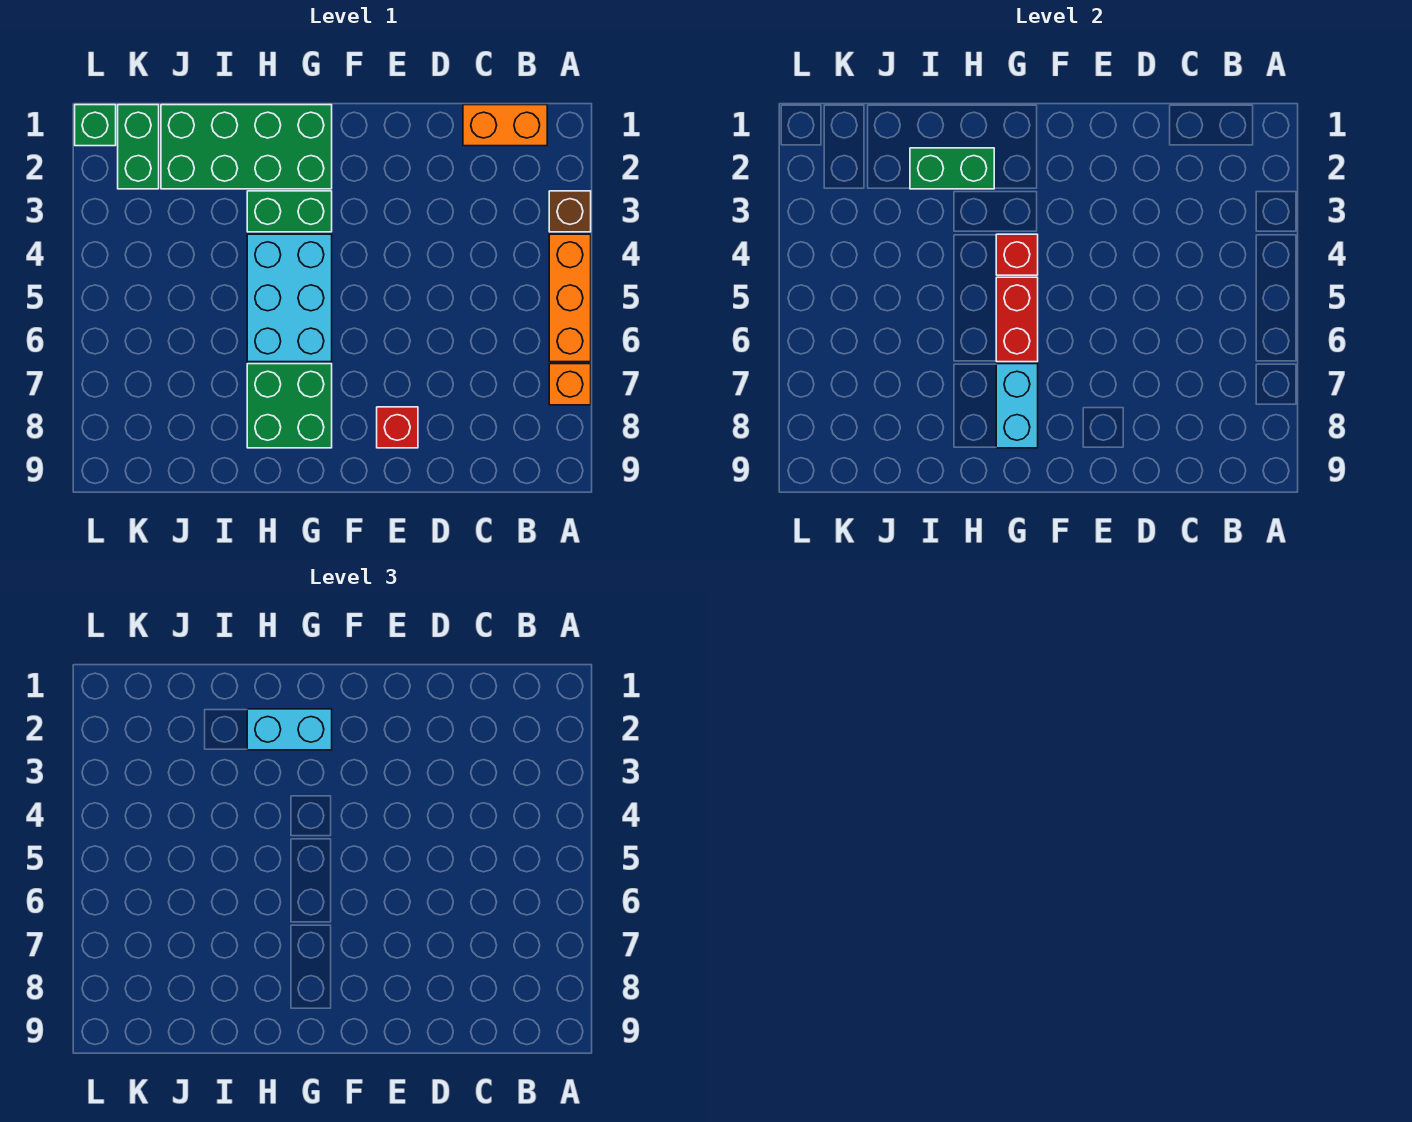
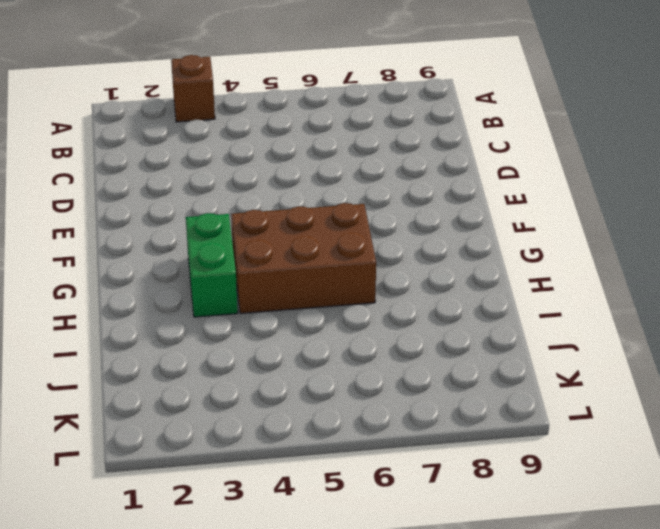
brown 2x3 brick [231,203,376,313] -> cyan 2x3 brick [247,234,332,362]
none -> orange 1x3 brick [549,234,591,362]
none -> orange 1x1 brick [549,364,591,405]
none -> orange 1x2 brick [463,105,547,146]

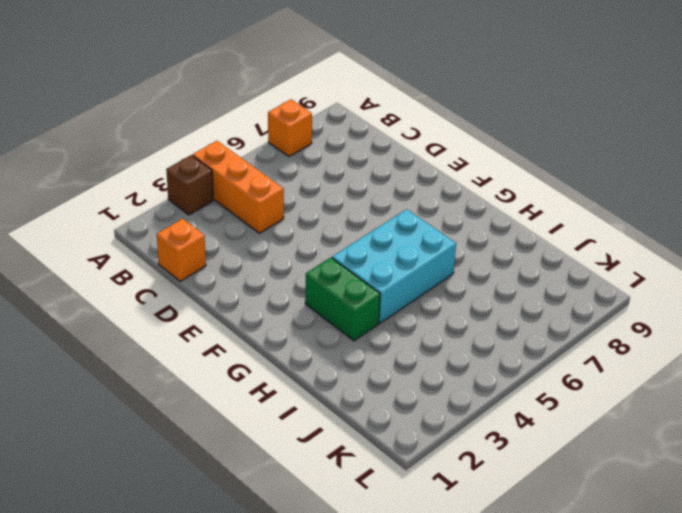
orange 1x3 brick [193,141,284,233] -> orange 1x3 brick turned to [549,234,591,362]
orange 1x1 brick [157,219,206,281] -> orange 1x2 brick [463,105,547,146]
none -> red 1x1 brick [377,407,418,448]
none -> green 2x4 brick [161,105,332,189]
none -> green 2x2 brick [247,364,332,448]

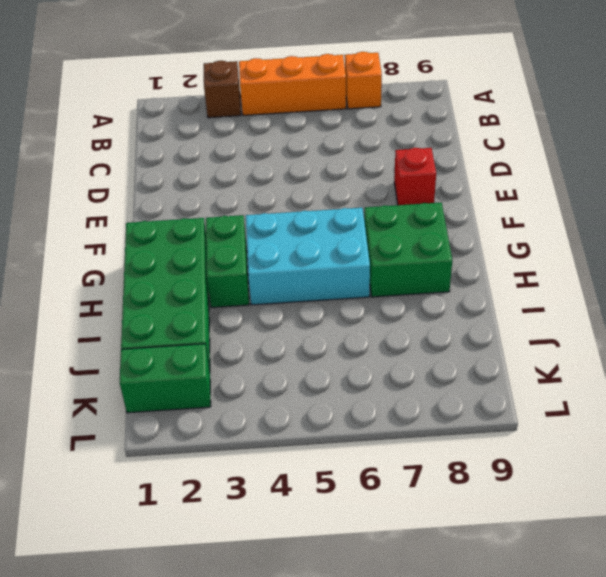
none -> orange 1x2 brick [463,105,547,146]
none -> green 1x1 brick [75,105,116,146]
none -> red 1x1 brick [996,234,1038,275]

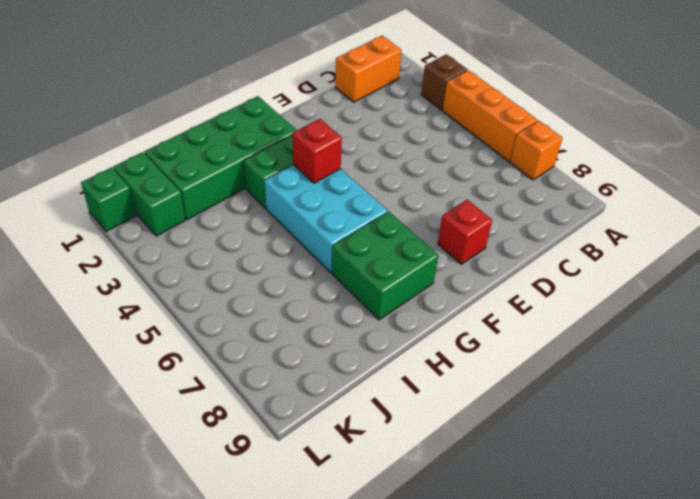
none -> red 1x2 brick [996,277,1038,362]
none -> cyan 1x2 brick [996,364,1038,448]
none -> green 1x2 brick [910,148,994,189]

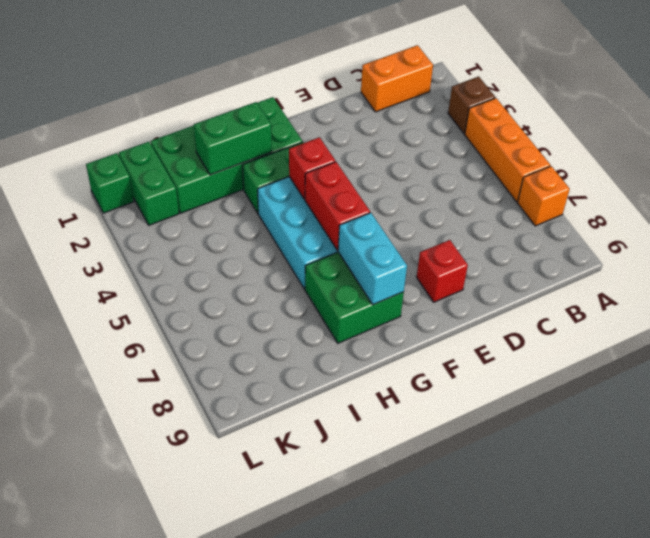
none -> cyan 1x2 brick [247,709,332,750]

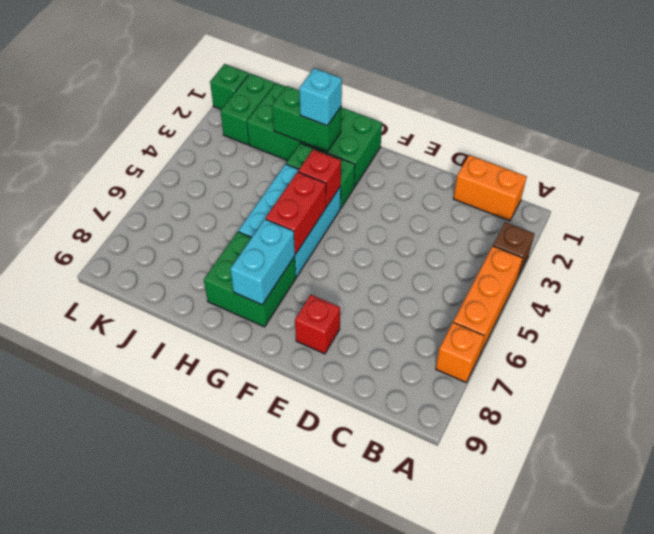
cyan 1x1 brick [299,68,342,126] -> cyan 1x2 brick [247,709,332,750]

